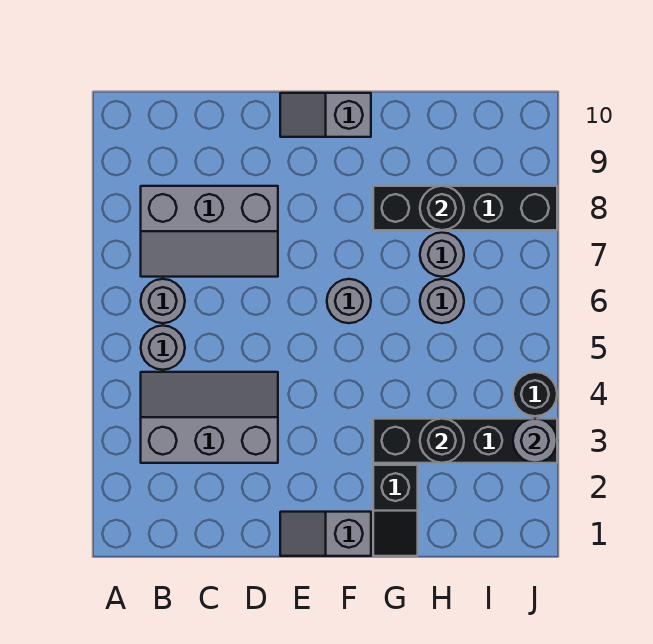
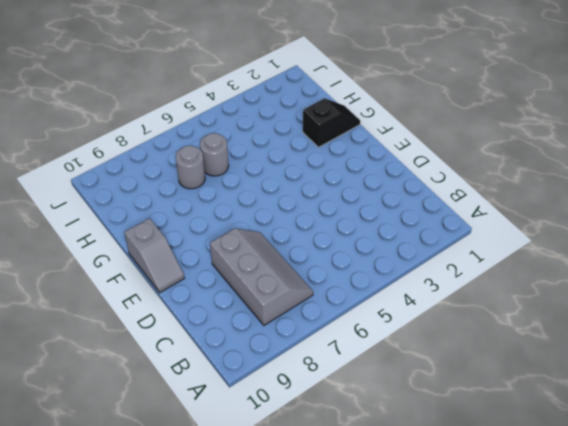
none -> grey 2x3 slope [141,372,278,463]
none -> grey 1x1 round brick [141,326,185,370]
none -> grey 1x1 round brick [141,279,185,323]

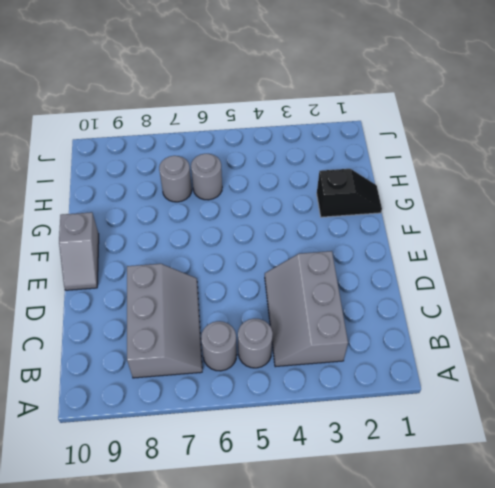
none -> grey 1x2 slope [280,512,371,556]
none -> grey 1x1 round brick [327,279,371,323]
none -> black 1x4 brick [373,419,557,463]

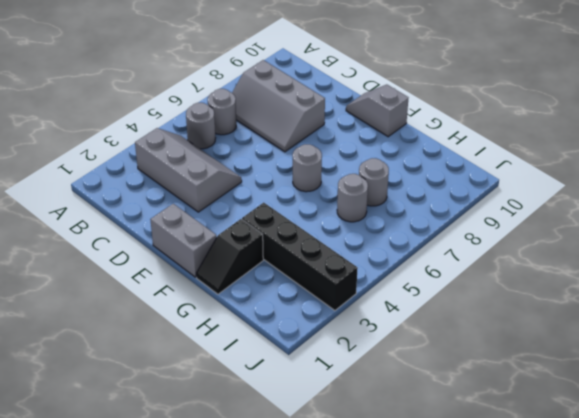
grey 1x2 brick [150,204,217,277] -> grey 1x2 slope [280,512,371,556]
none -> black 1x4 brick [373,186,557,230]
none -> black 1x1 round brick [513,372,557,416]
none -> black 1x1 round brick [420,419,464,463]

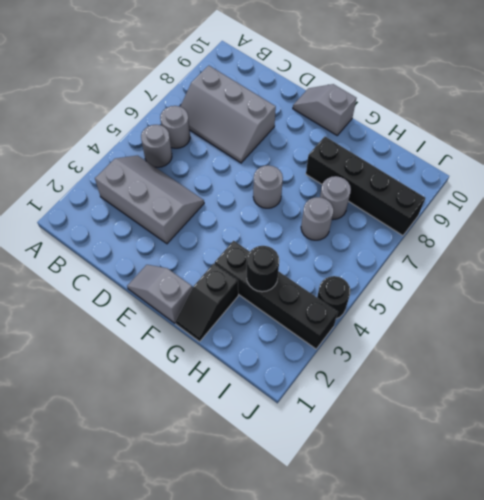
none -> black 1x1 round brick [420,186,464,230]
none -> grey 1x1 round brick [513,419,557,463]

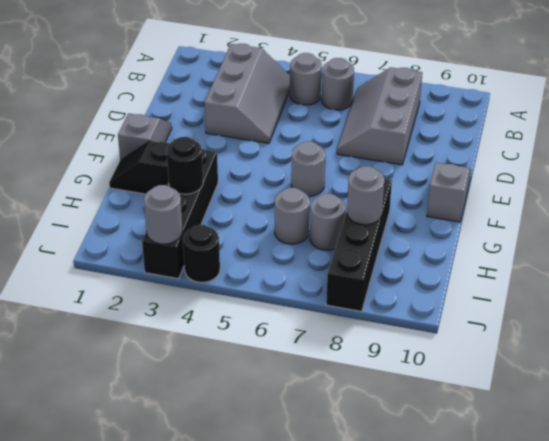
grey 1x1 round brick [347,166,384,225] -> black 1x1 round brick [420,186,464,230]

